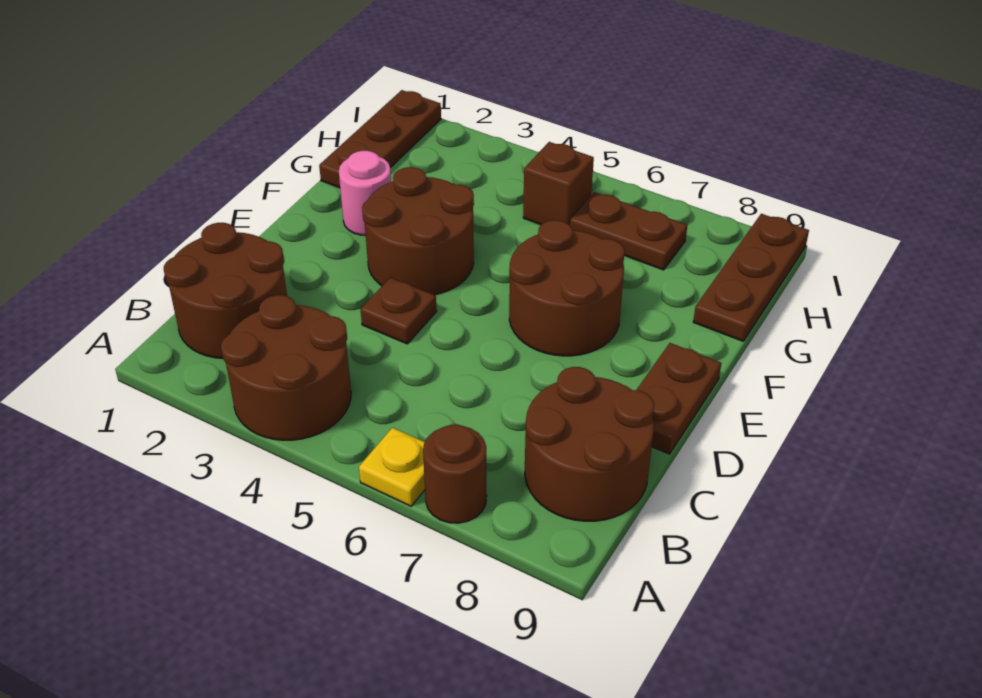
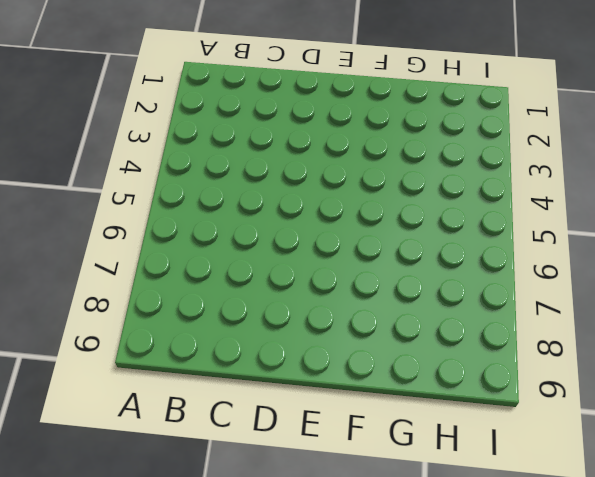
none -> brown 2x2 round brick [221,295,351,440]
none -> yellow 1x1 plate [359,428,425,506]
none -> brown 1x1 round brick [423,425,487,523]

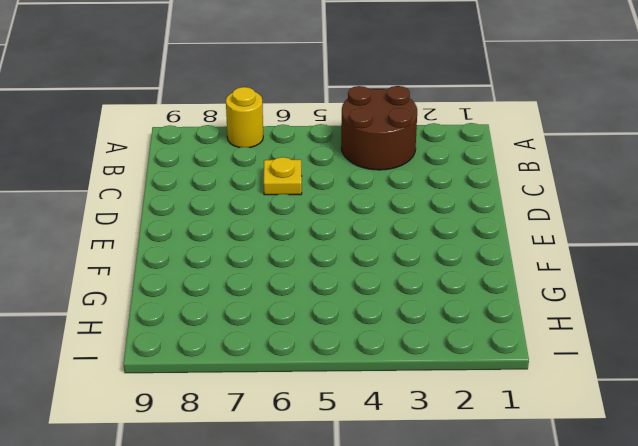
yellow 1x1 round brick [226,87,263,148] -> brown 1x1 round brick [423,425,487,523]
yellow 1x1 plate [264,157,302,195] -> yellow 1x1 plate moved to [359,428,425,506]
none -> brown 2x2 round brick [164,223,287,359]
none -> brown 2x2 round brick [525,367,654,521]
none -> brown 1x1 plate [361,277,437,344]

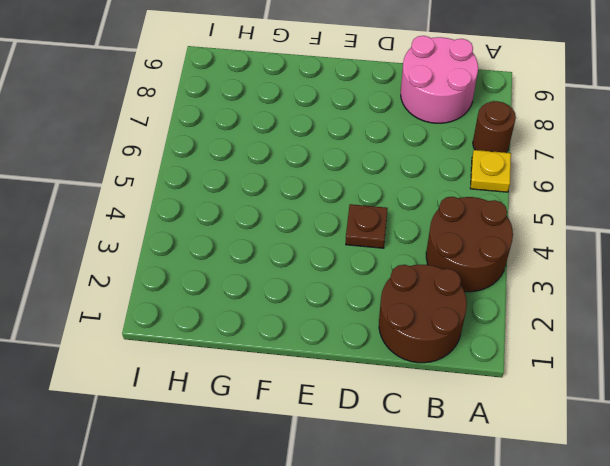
pink 2x2 round brick [401,36,478,123] -> brown 2x2 round brick [525,367,654,521]
none -> brown 1x2 plate [637,343,721,454]
none -> brown 2x2 round brick [362,167,474,295]
none -> brown 2x2 round brick [509,220,625,356]

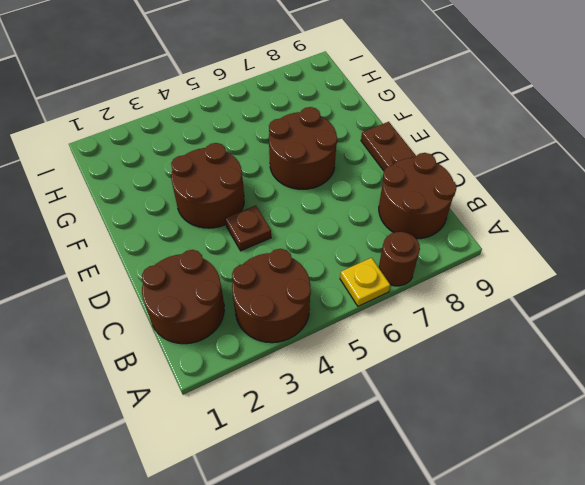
none -> pink 1x1 round brick [339,151,391,236]
none -> brown 1x3 plate [319,90,441,188]
none -> brown 1x3 plate [693,214,809,341]

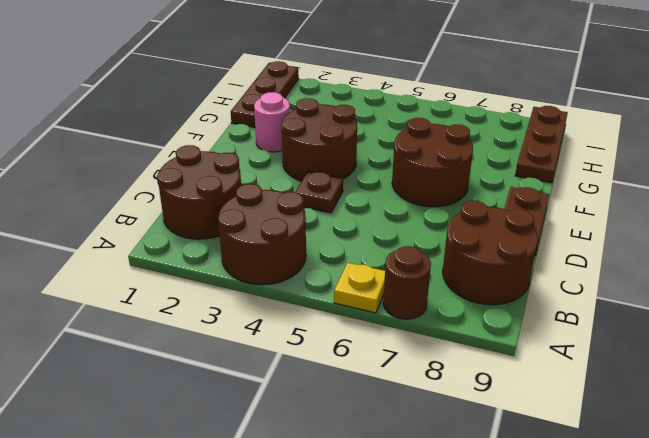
none -> brown 1x1 brick [523,142,594,225]
none -> brown 1x2 plate [570,192,687,270]

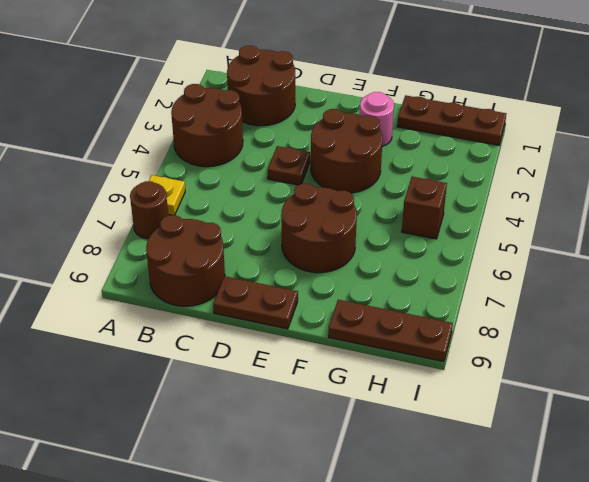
none -> brown 1x2 plate [570,192,687,270]

